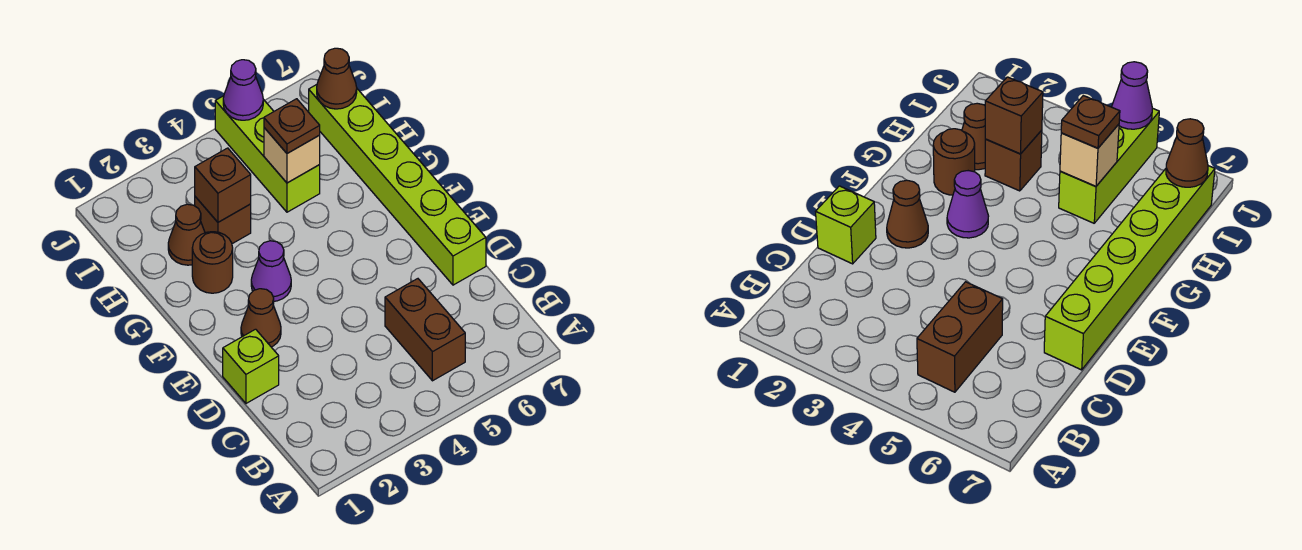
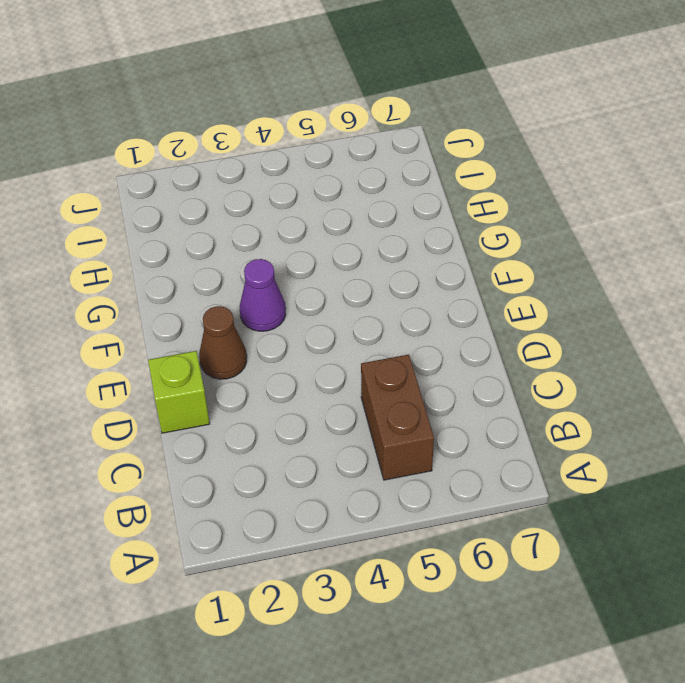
none -> lime 1x6 brick [309,85,486,285]
none -> brown 1x1 round brick [192,232,233,293]
none -> brown 1x1 cone [168,204,205,265]

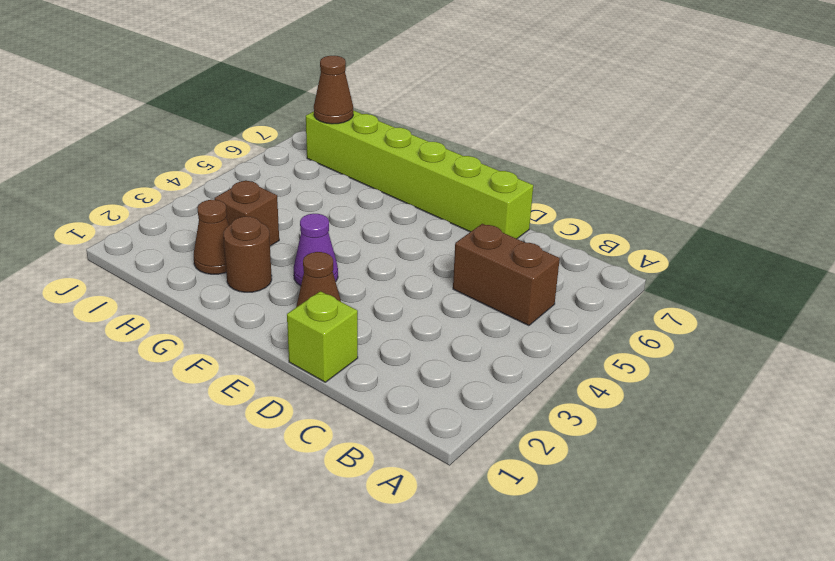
none -> lime 1x3 brick [215,96,320,212]
none -> brown 1x1 brick [195,148,251,222]
none -> tan 1x1 brick [264,128,320,183]

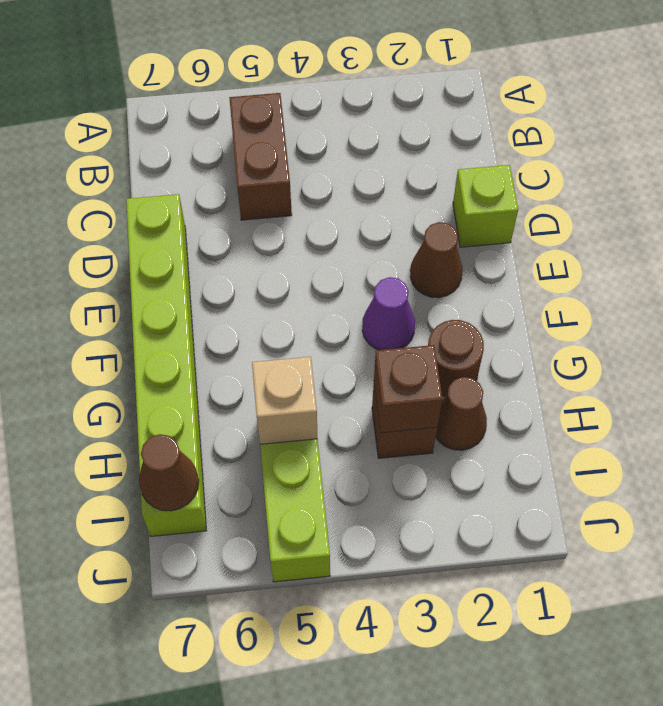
none -> purple 1x1 cone [223,60,263,120]
none -> brown 1x1 plate [264,99,320,153]

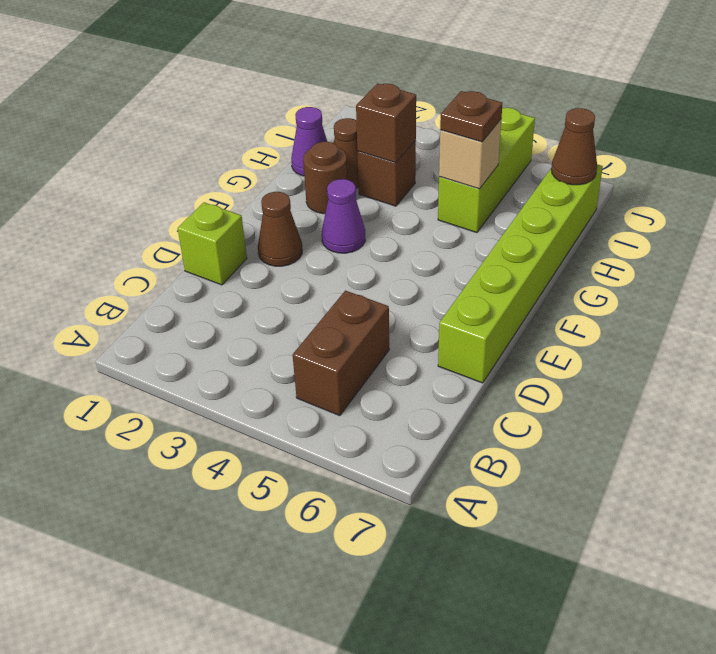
purple 1x1 cone [291,107,327,176] -> purple 1x1 cone moved to [223,60,263,120]

